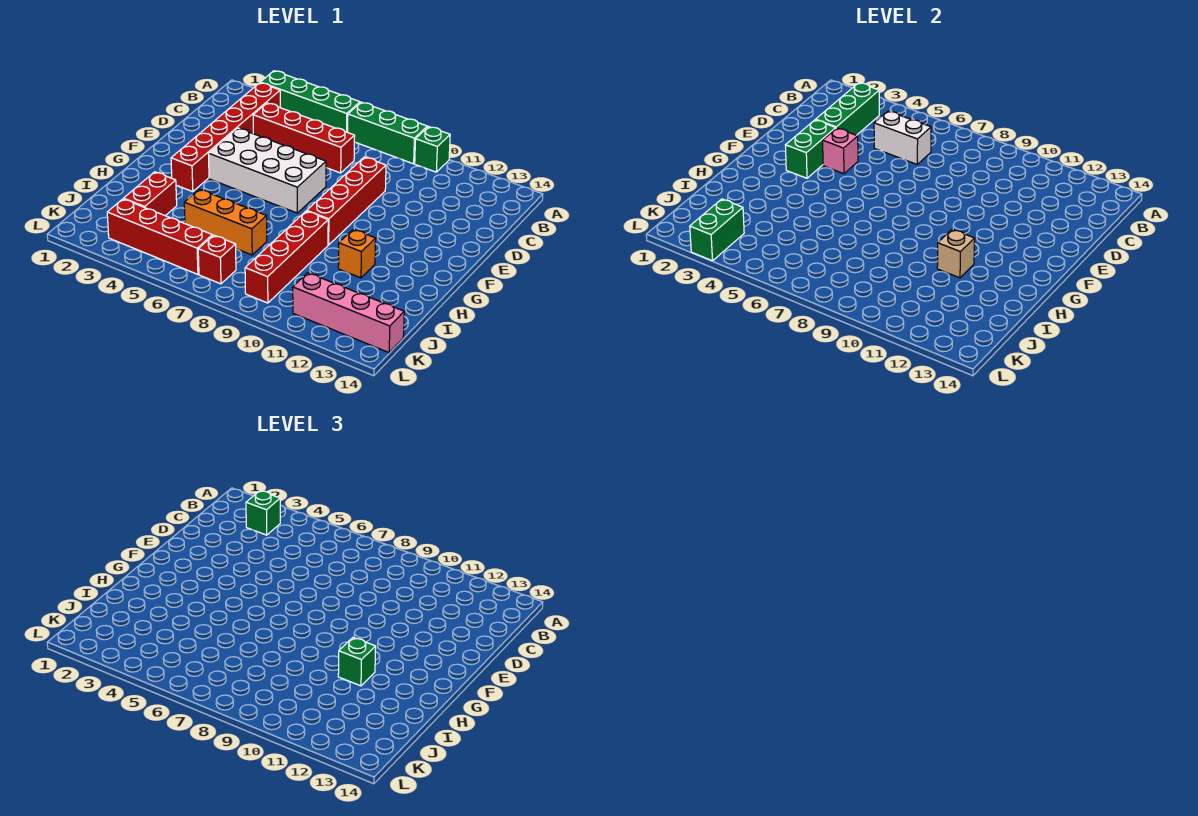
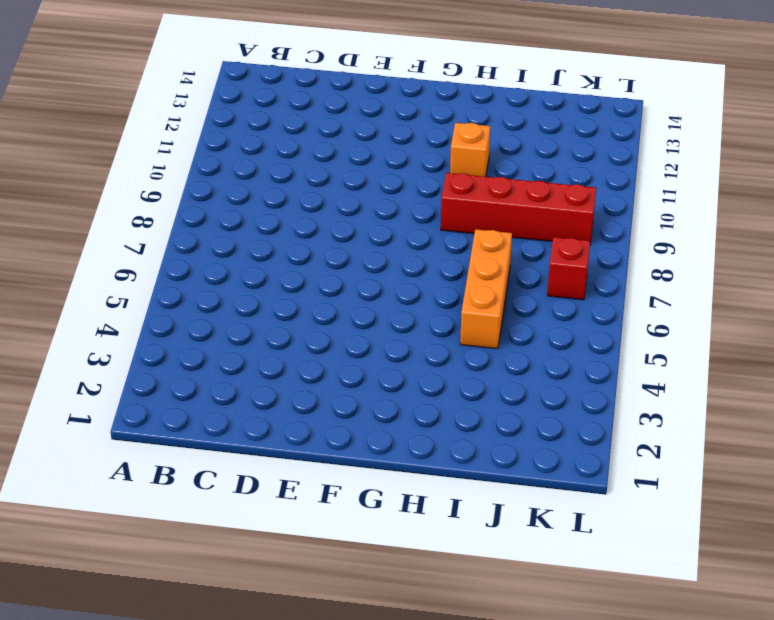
none -> green 1x4 brick [260,71,360,132]
none -> green 1x3 brick [348,102,427,164]
none -> green 1x1 brick [415,127,450,172]

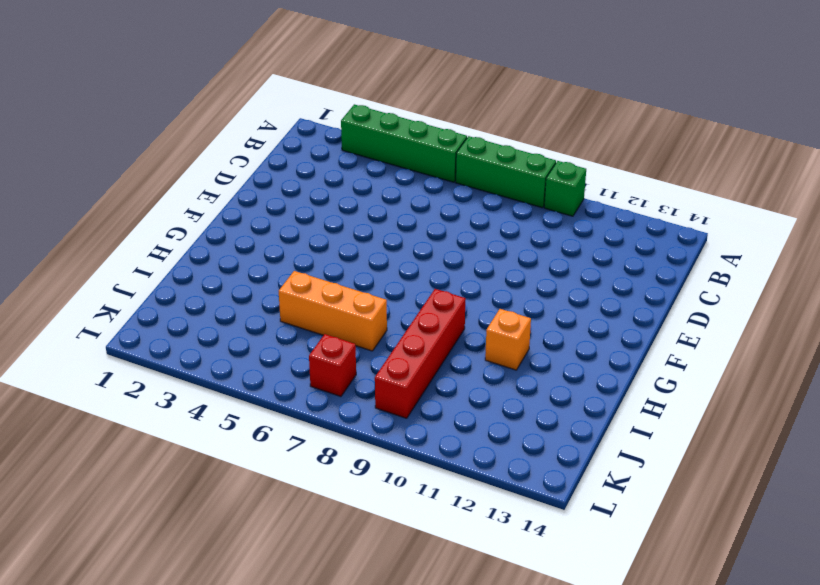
none -> red 1x6 brick [171,83,280,192]
none -> red 1x4 brick [253,103,355,173]
none -> red 1x4 brick [307,157,386,245]

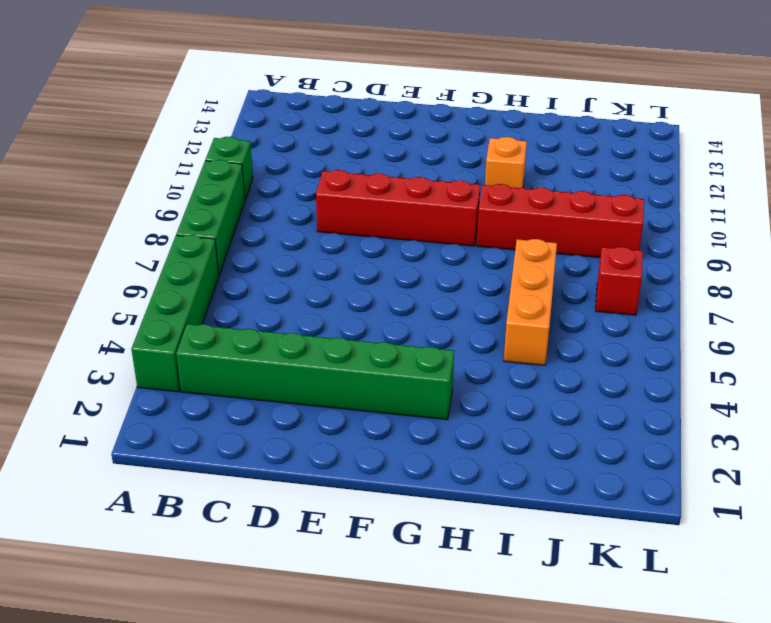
green 1x6 brick [176,324,454,420] -> red 1x6 brick [171,83,280,192]
none -> red 1x4 brick [253,103,355,173]
none -> white 2x4 brick [208,128,326,213]
none -> red 1x2 brick [124,172,177,216]

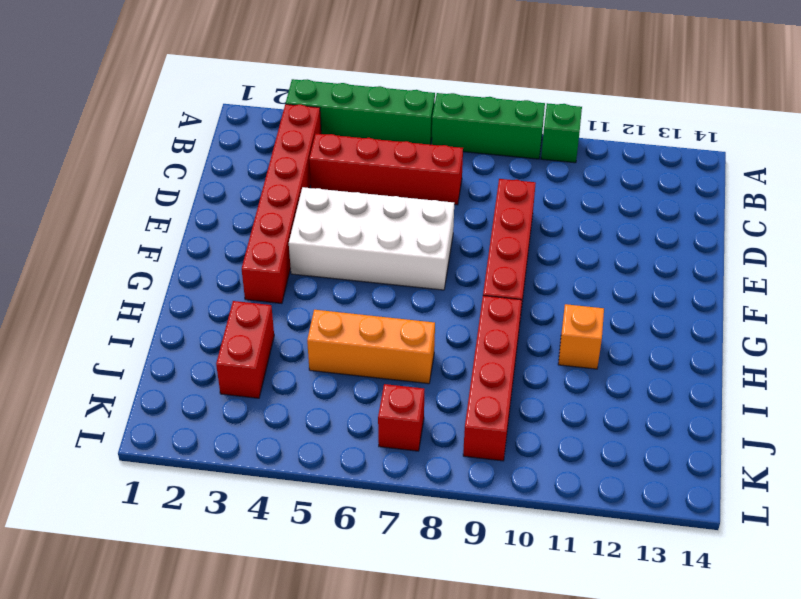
none -> red 1x4 brick [107,199,212,274]
none -> pink 1x4 brick [293,273,404,353]
none -> green 1x3 brick [816,83,879,135]

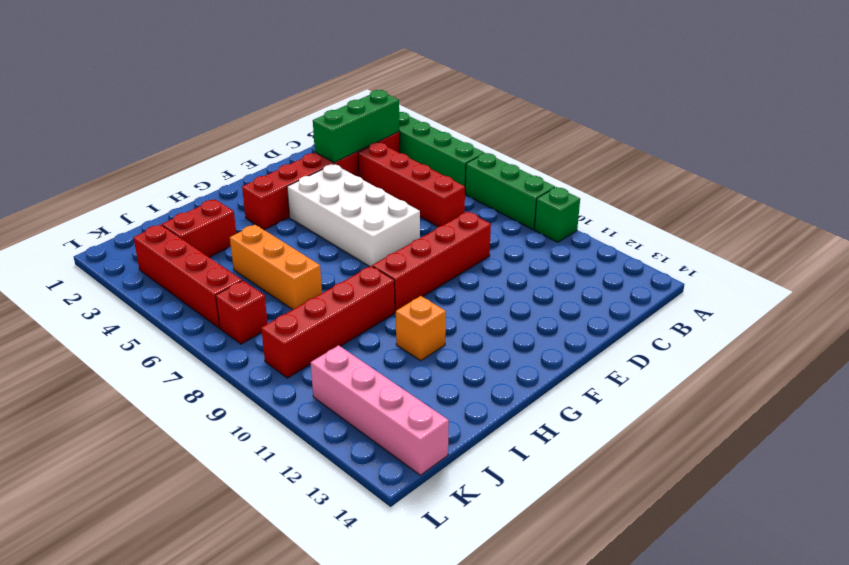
none -> white 1x2 brick [874,111,931,164]
none -> green 1x2 brick [785,120,836,178]
none -> pink 1x1 brick [823,128,858,174]

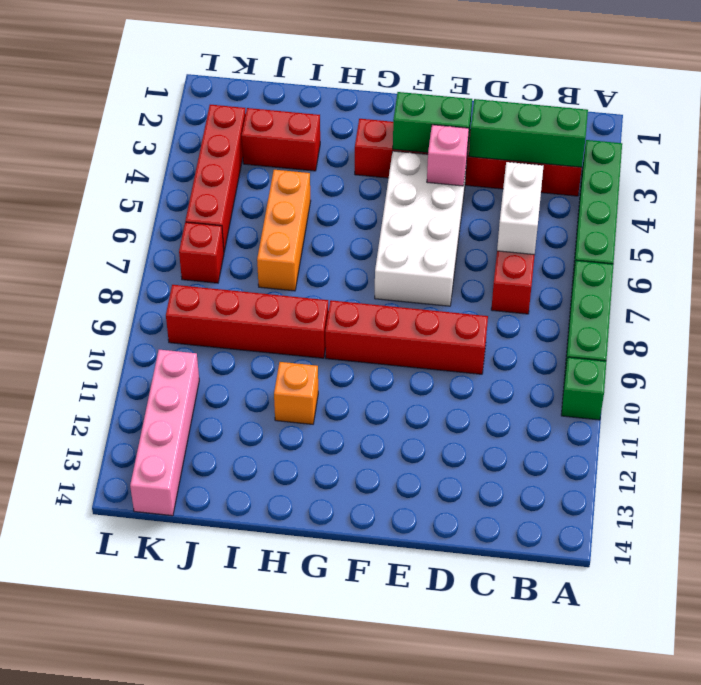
none -> tan 1x1 brick [937,229,975,278]
none -> green 1x2 brick [690,199,744,261]
none -> green 1x1 brick [246,491,280,535]

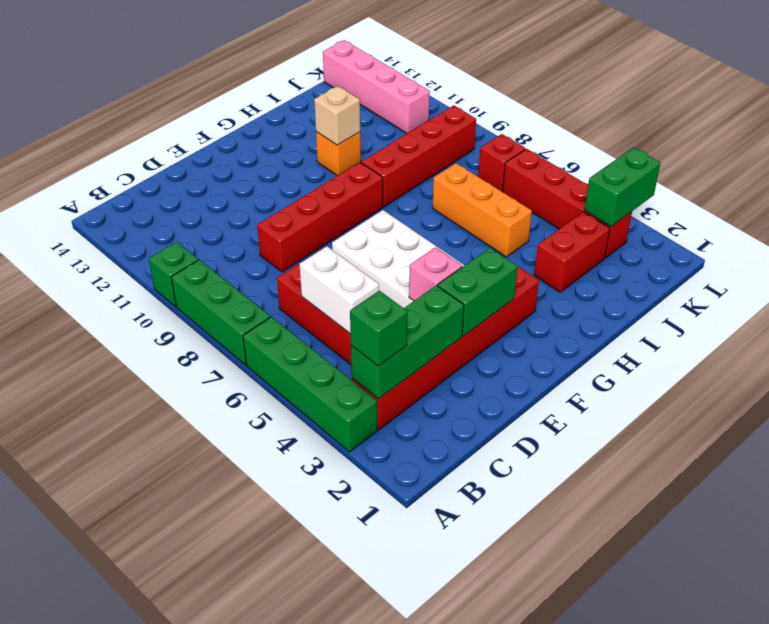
none -> green 1x1 brick [338,637,376,686]

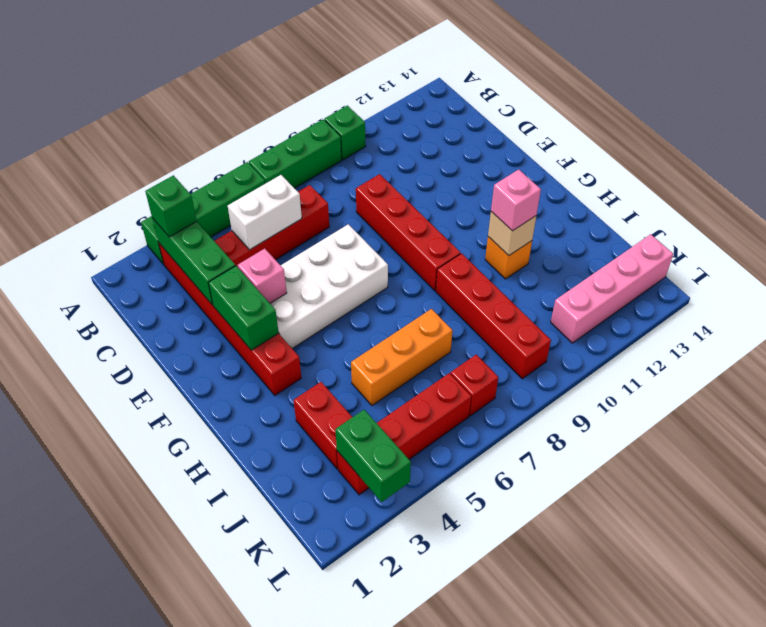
pink 1x1 brick [491,169,541,231] -> green 1x1 brick [338,637,376,686]

